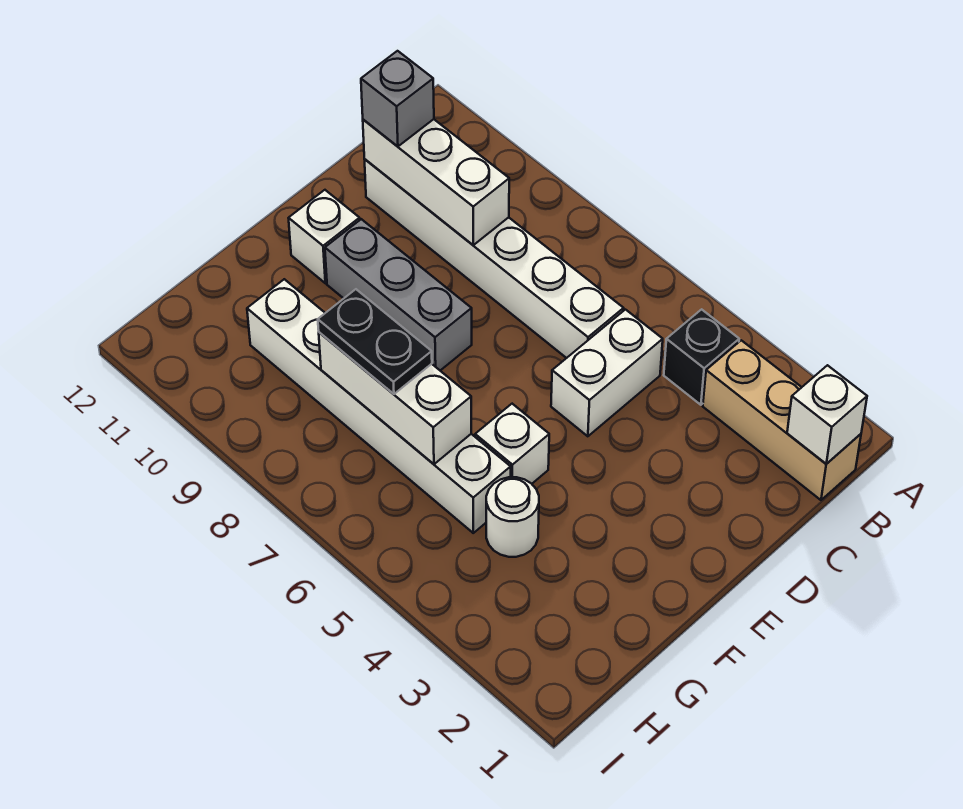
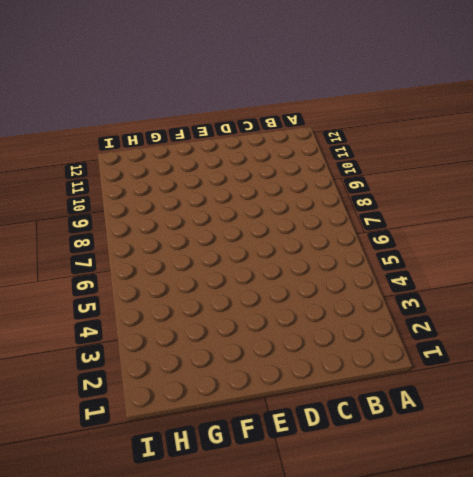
none -> tan 1x3 brick [703,340,861,500]
none -> black 1x1 brick [664,309,739,405]
none -> white 1x2 brick [551,310,663,436]

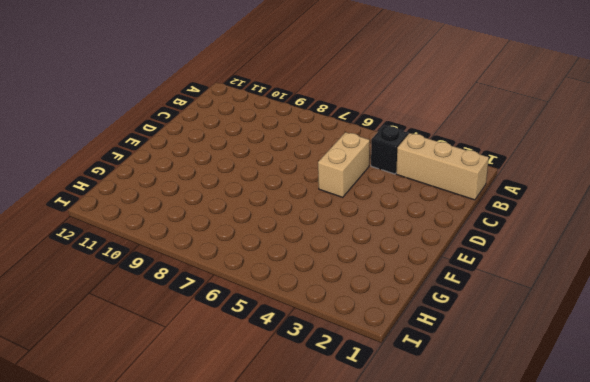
tan 1x2 brick [318,132,370,197] -> white 1x2 brick [551,310,663,436]
none -> white 1x6 brick [364,159,624,358]
none -> grey 1x3 brick [325,219,472,370]
none -> white 1x1 brick [289,190,360,283]

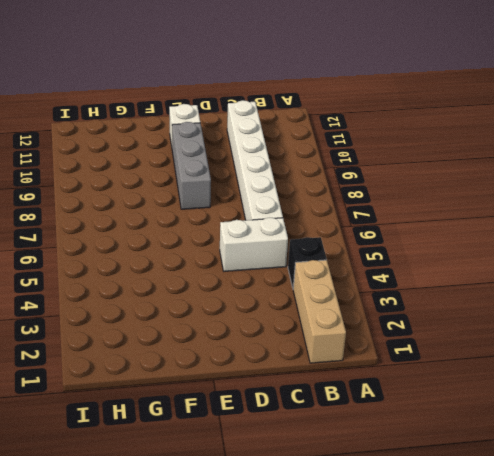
none -> white 1x1 brick [475,404,549,484]
none -> white 1x1 round brick [486,477,539,557]
none -> white 1x6 brick [247,279,511,533]

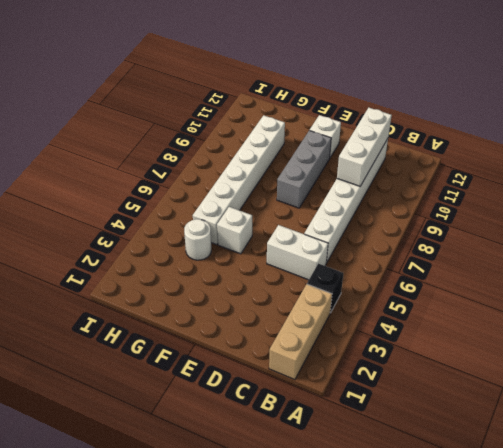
none -> white 1x1 brick [787,365,867,464]
none -> white 1x3 brick [319,332,471,464]
none -> grey 1x1 brick [361,51,434,146]

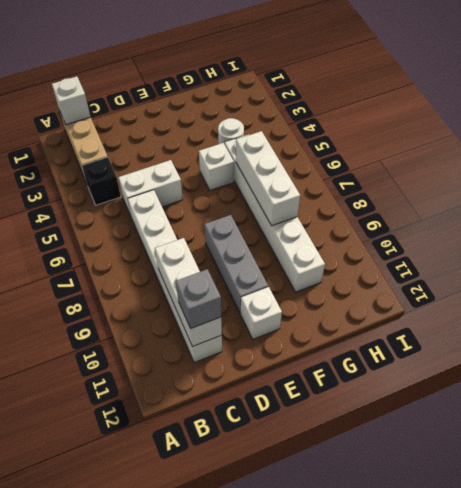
none -> black 1x2 plate [318,289,432,394]

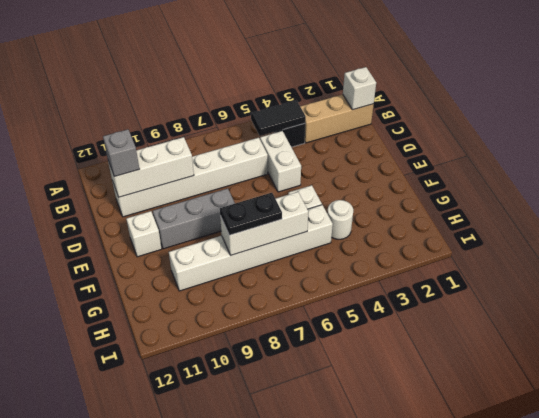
black 1x2 tile [251,100,306,136] -> none

